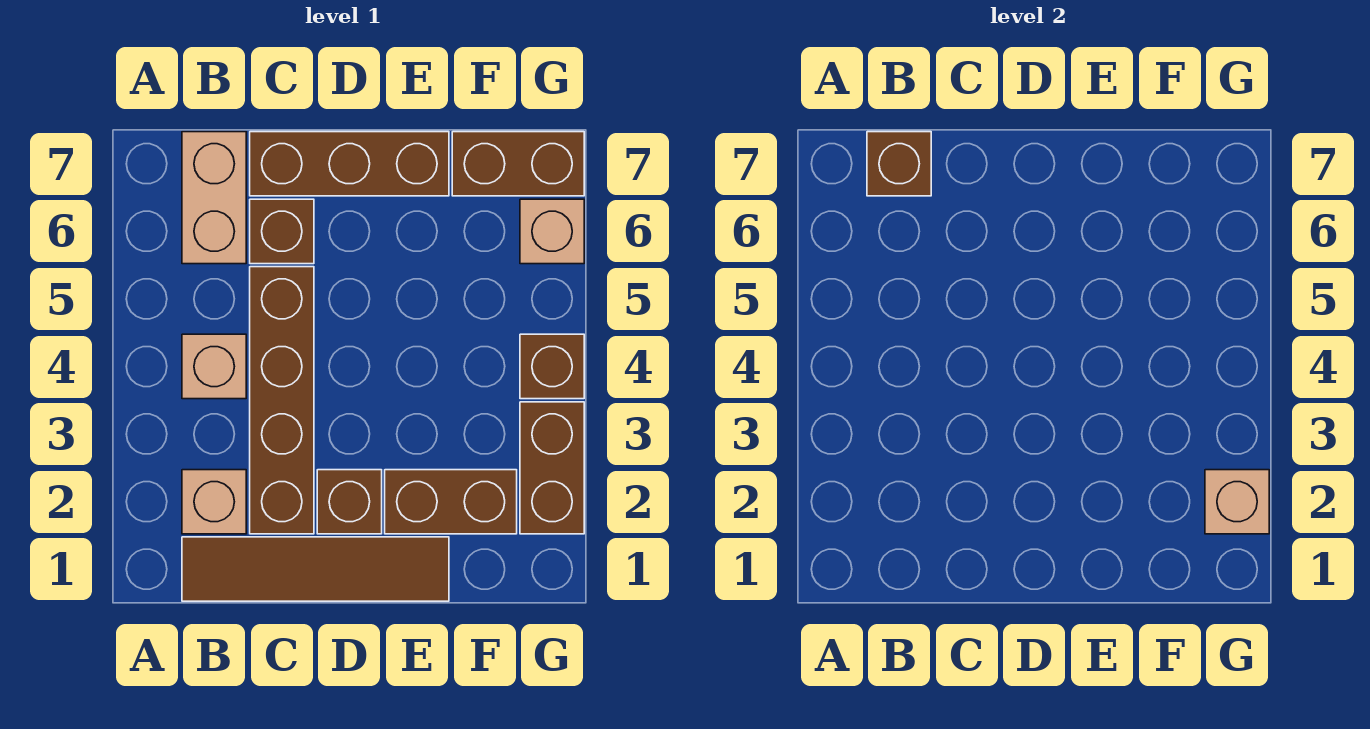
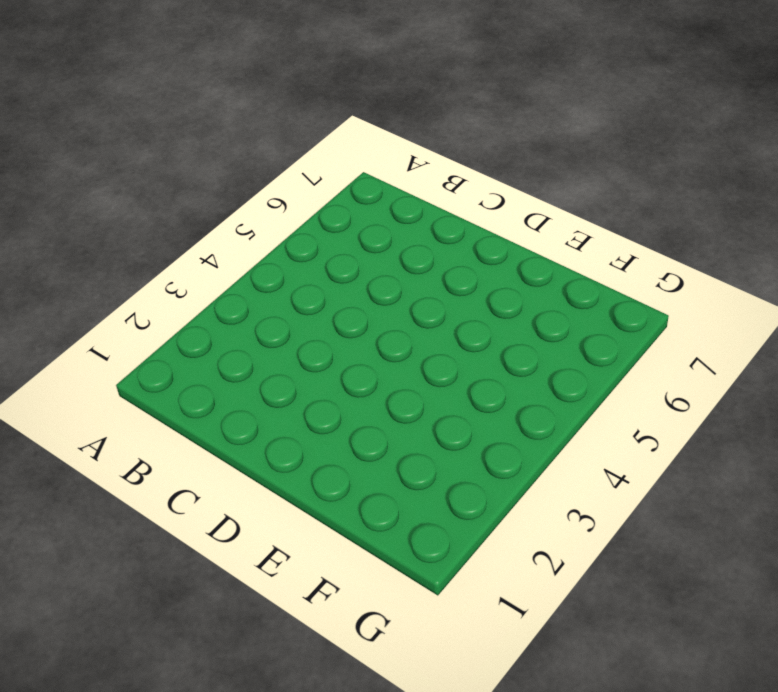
none -> brown 1x4 tile [182,537,449,601]
none -> tan 1x1 brick [182,470,246,534]
none -> tan 1x1 brick [182,334,246,399]

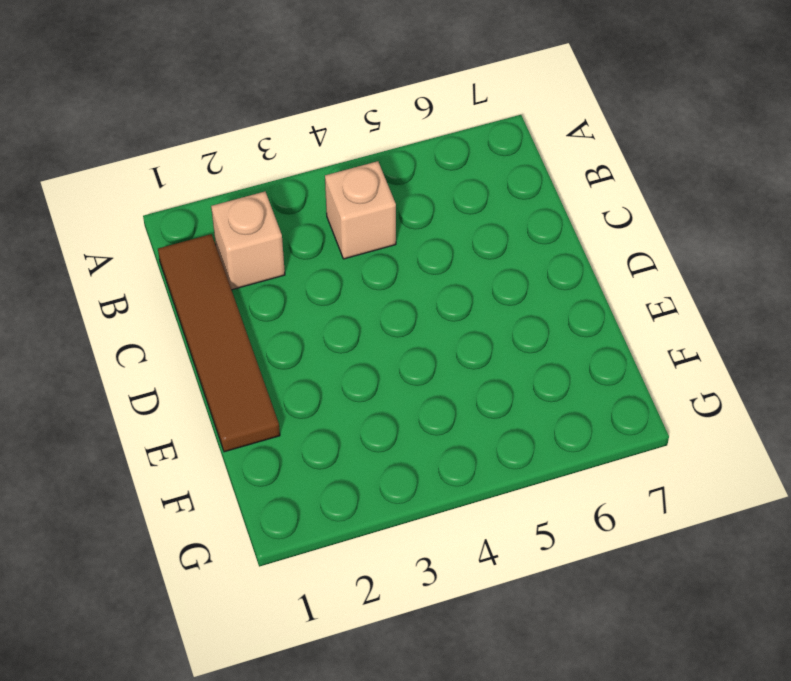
none -> tan 1x2 brick [182,132,246,264]
none -> brown 1x4 brick [250,267,314,534]
none -> brown 1x1 brick [250,199,314,264]

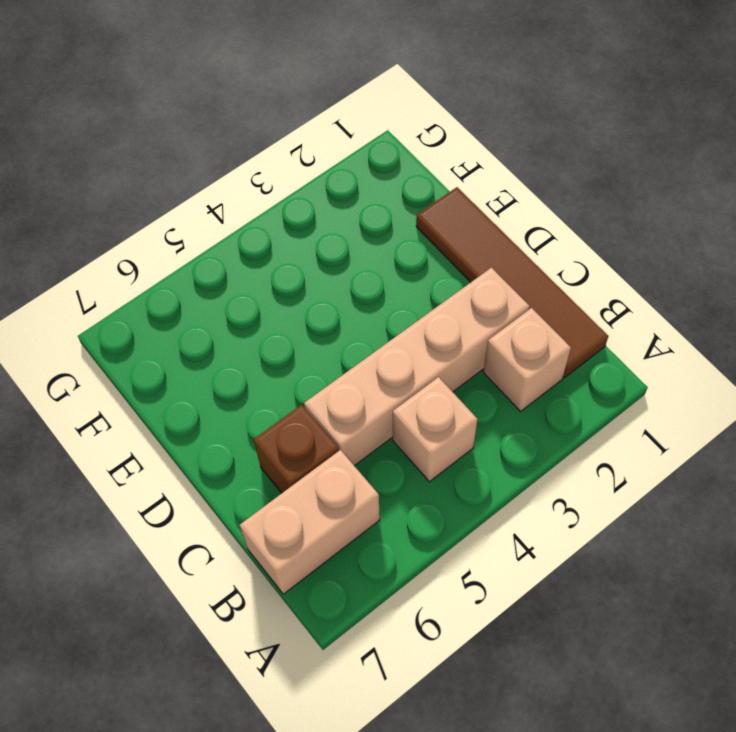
tan 1x4 brick [304,268,529,466] -> brown 1x4 brick [250,267,314,534]
none -> brown 1x3 brick [250,132,449,196]
none -> brown 1x1 brick [317,470,382,534]
none -> brown 1x2 brick [385,470,517,534]

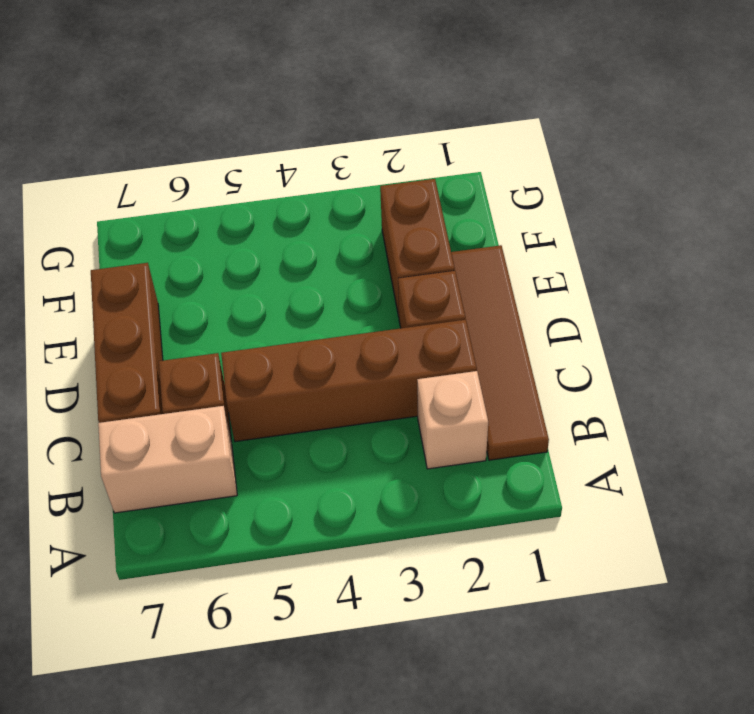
none -> tan 1x1 brick [182,334,246,399]
none -> brown 1x2 brick [452,132,584,196]
none -> brown 1x2 brick [520,402,584,534]

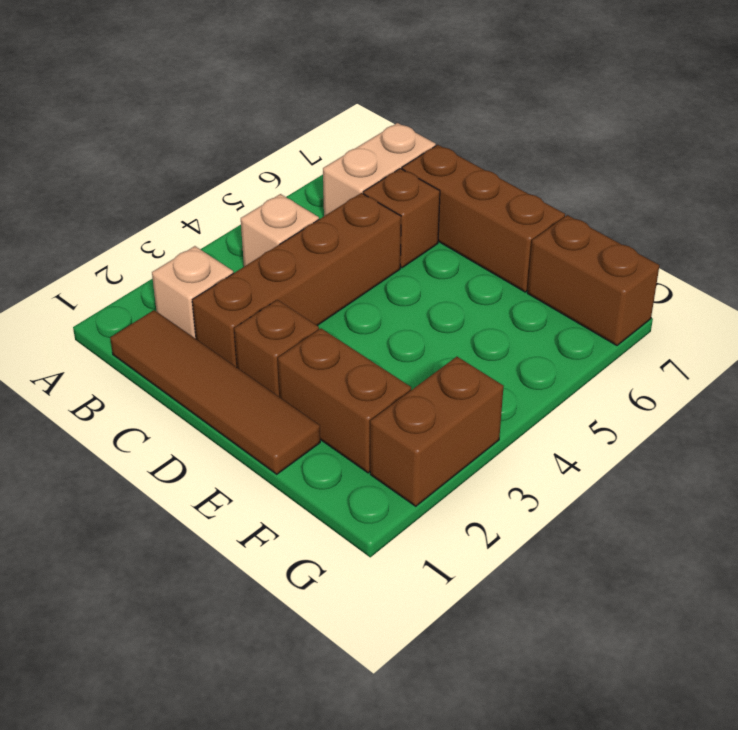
none -> brown 1x1 brick [520,334,584,399]
none -> tan 1x1 brick [520,199,584,264]
none -> brown 1x1 brick [867,132,931,196]

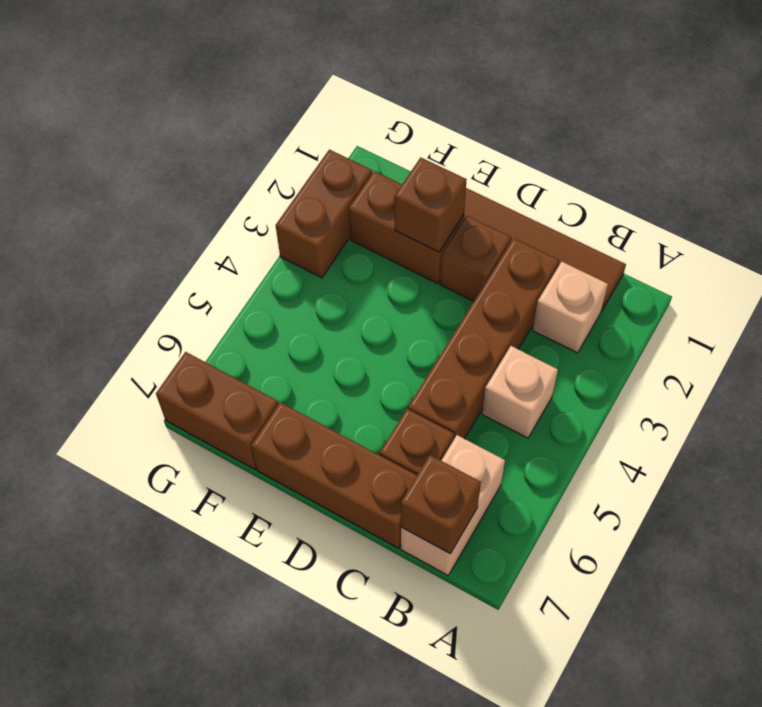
brown 1x1 brick [394,157,467,252] -> brown 1x1 brick moved to [520,334,584,399]
none -> tan 1x1 brick [520,199,584,264]
none -> tan 1x1 brick [1205,470,1269,534]

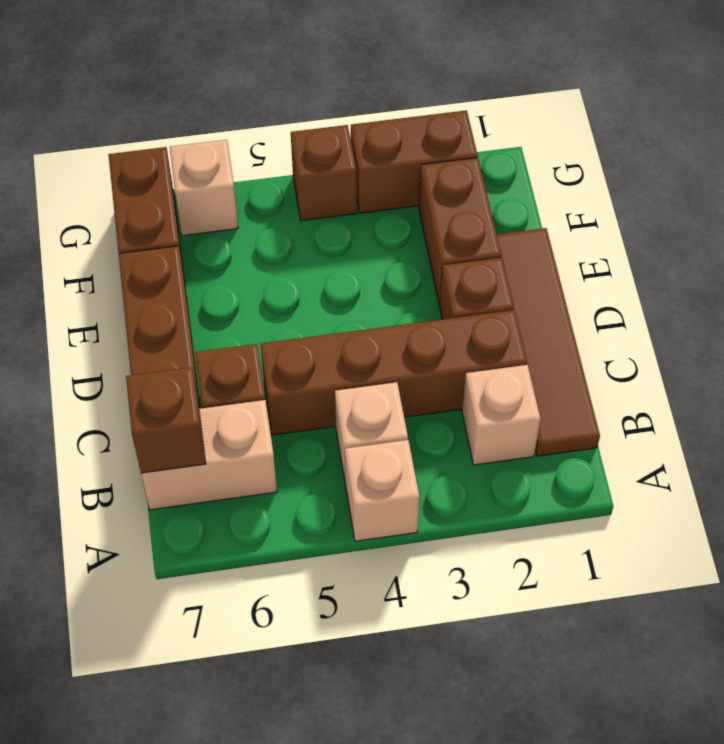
tan 1x1 brick [345,440,420,541] -> tan 1x1 brick moved to [1205,470,1269,534]

